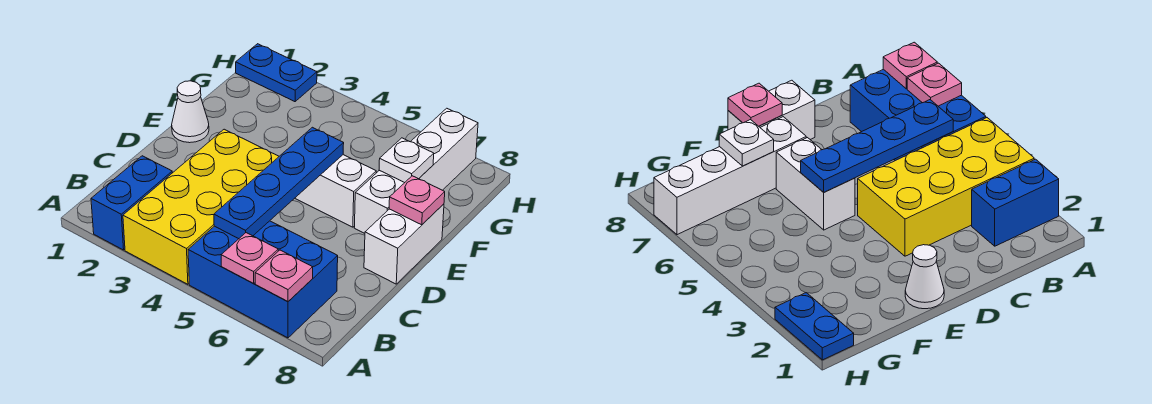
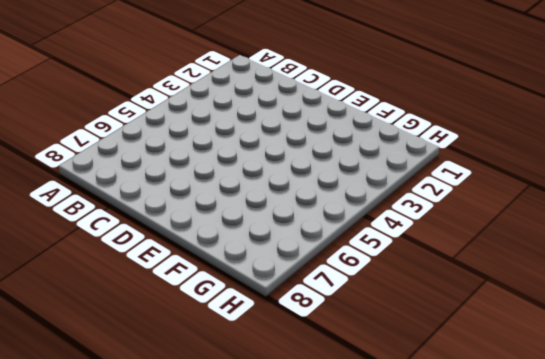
none -> blue 1x2 brick [91,156,172,250]
none -> yellow 2x4 brick [123,129,279,284]
none -> blue 2x3 brick [188,221,338,338]

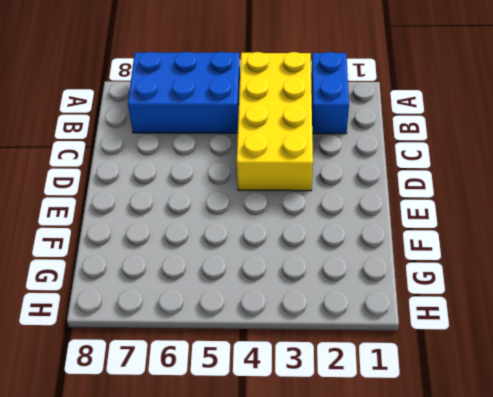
none -> white 1x2 brick [364,204,444,284]
none -> white 1x1 cone [172,81,209,143]
none -> white 1x2 brick [295,155,376,227]

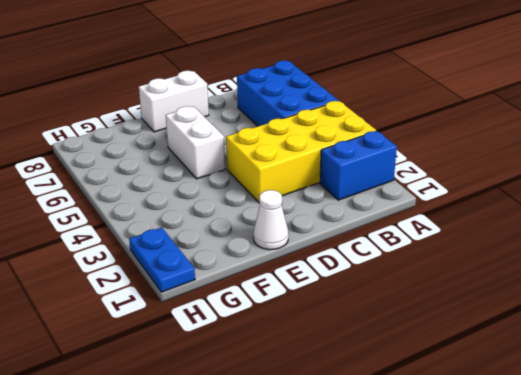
none -> white 1x4 brick [354,108,478,233]
none -> pink 1x1 plate [221,233,278,284]
none -> pink 1x1 plate [255,250,313,302]

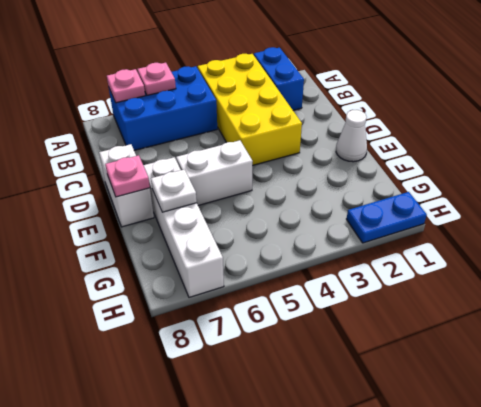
none -> blue 1x4 plate [214,127,344,239]

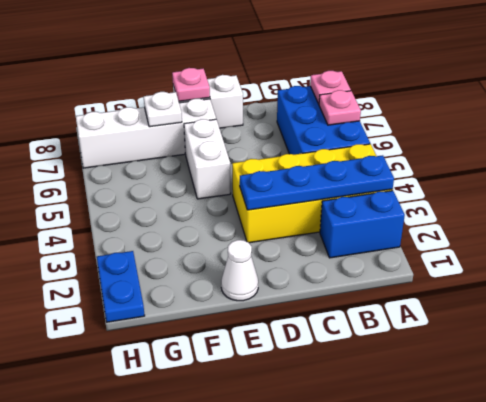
blue 1x4 plate [240,155,394,210] -> blue 1x4 plate moved to [214,127,344,239]

